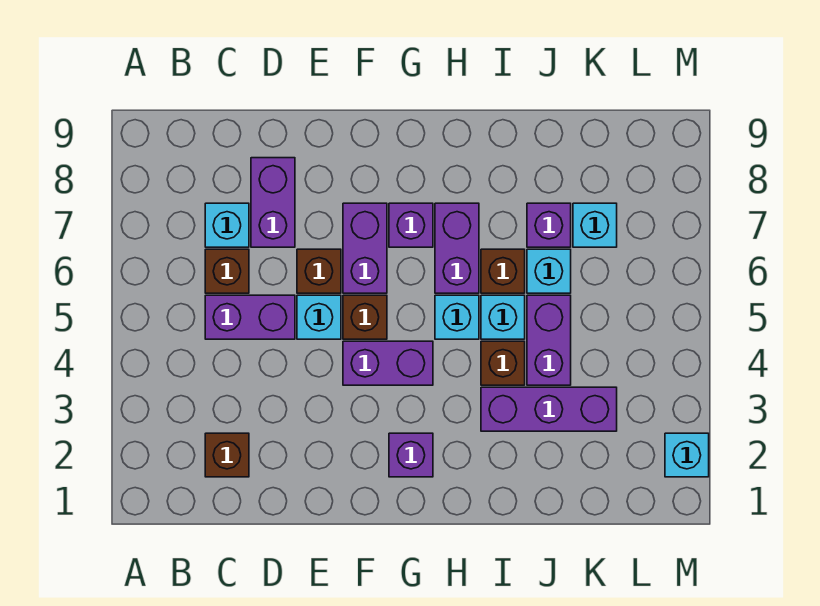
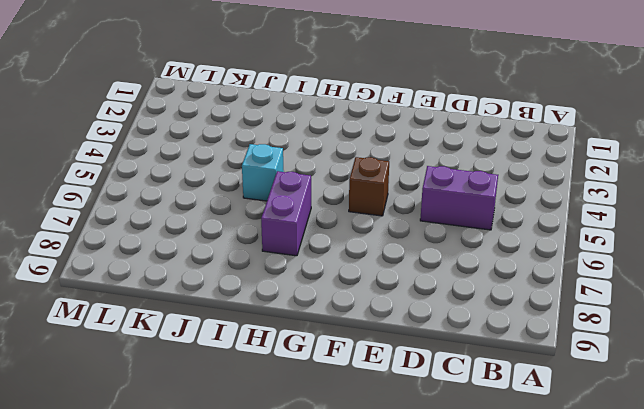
none -> brown 1x1 brick [205,433,249,477]
none -> brown 1x1 brick [205,249,249,293]
none -> cyan 1x1 brick [205,203,249,247]

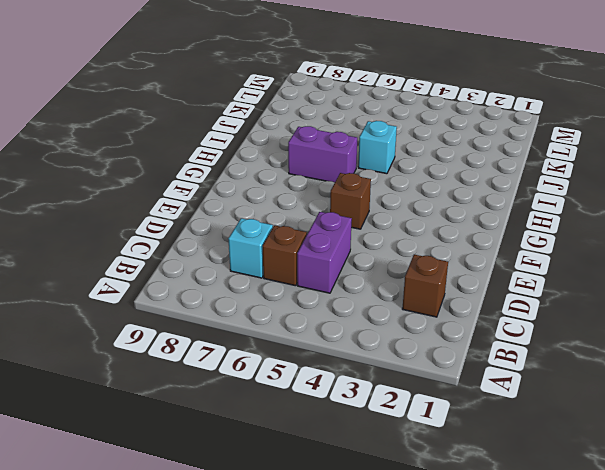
none -> purple 1x2 brick [251,158,295,247]
none -> cyan 1x1 brick [297,295,341,339]
none -> brown 1x1 brick [297,249,341,293]

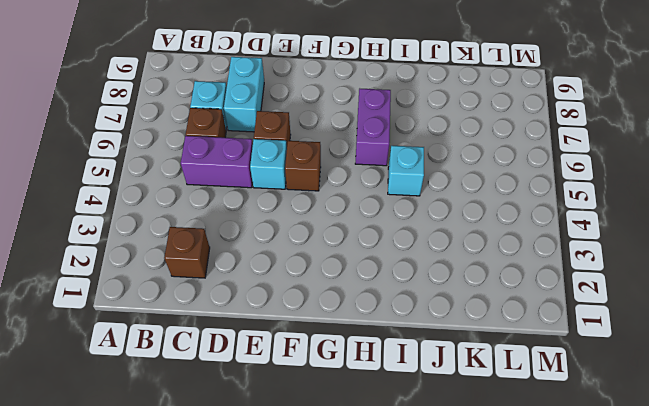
cyan 1x2 brick [224,57,264,132] -> purple 1x2 brick [251,158,295,247]
none -> purple 1x2 brick [343,341,433,385]
none -> purple 1x2 brick [343,203,387,293]
none -> purple 1x1 brick [389,433,433,477]

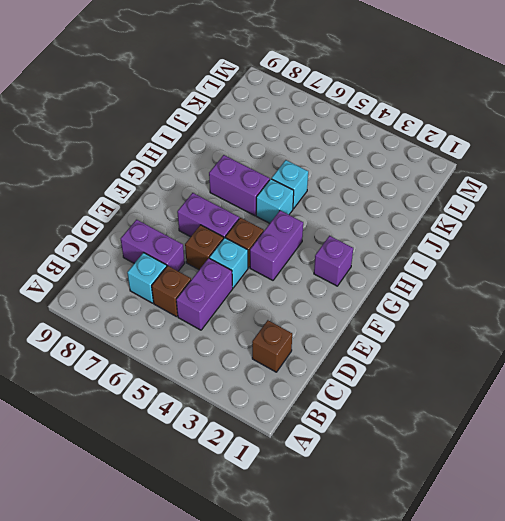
none -> purple 1x1 brick [389,203,433,247]
none -> purple 1x3 brick [481,387,617,431]
none -> brown 1x1 brick [481,341,525,385]

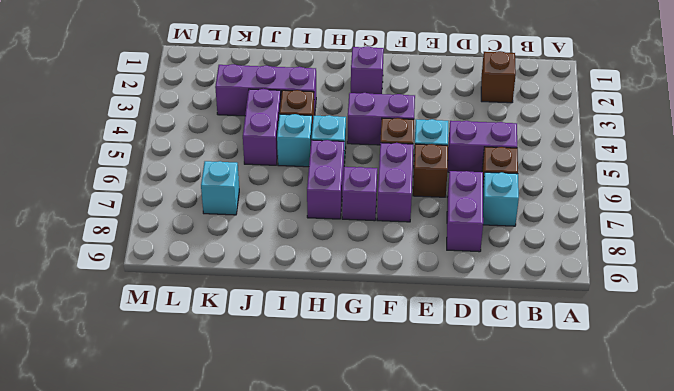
none -> brown 1x1 brick [481,249,525,293]
none -> cyan 1x1 brick [527,249,571,293]
none -> purple 1x1 brick [527,203,571,247]

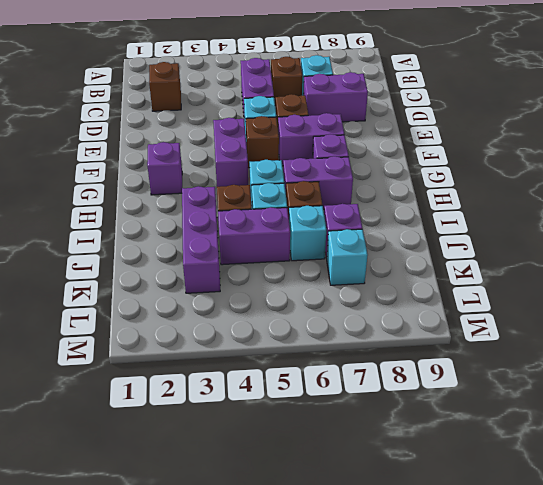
none -> cyan 1x1 brick [665,433,709,477]

